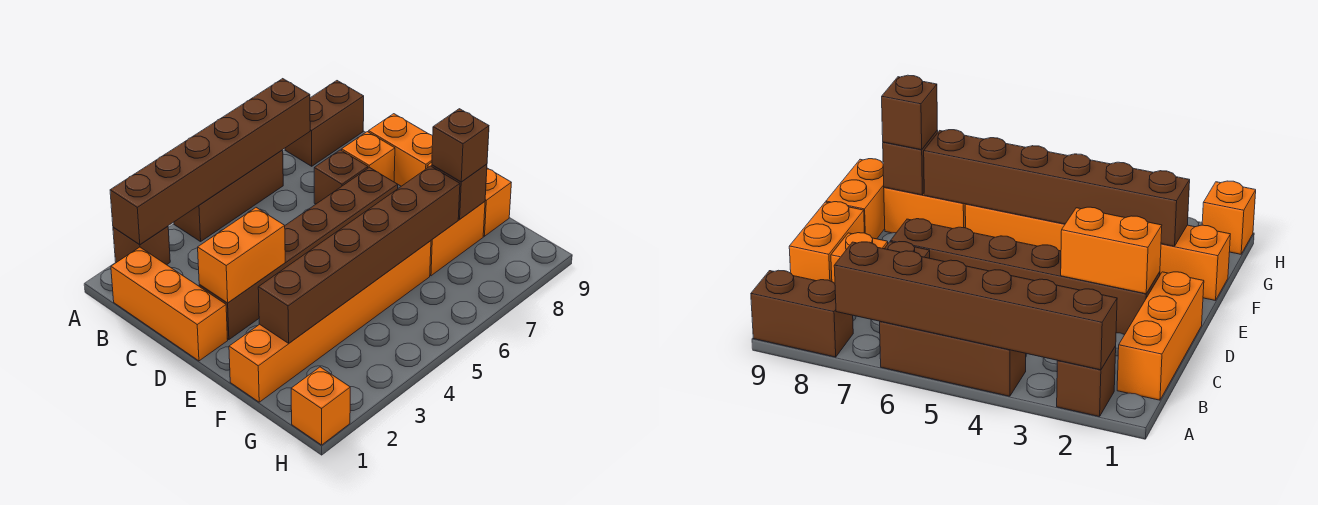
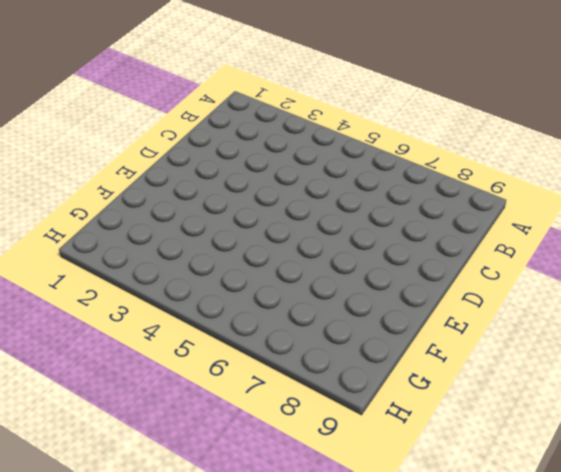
none -> brown 1x1 brick [113,226,170,265]
none -> brown 1x3 brick [174,150,283,242]
none -> brown 1x2 brick [285,81,364,166]

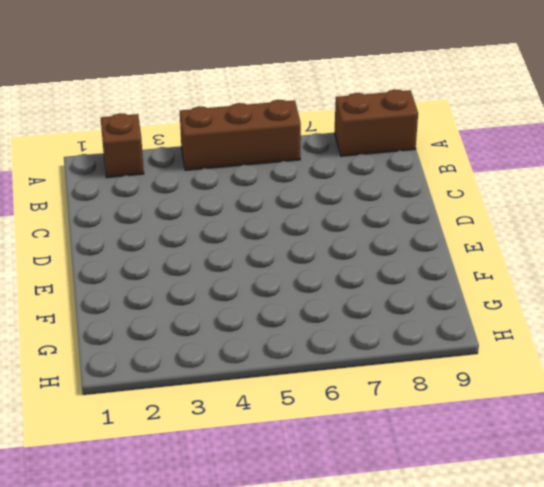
none -> orange 1x3 brick [111,247,228,361]
none -> brown 1x1 brick [314,150,368,204]
none -> orange 1x1 brick [342,132,395,182]

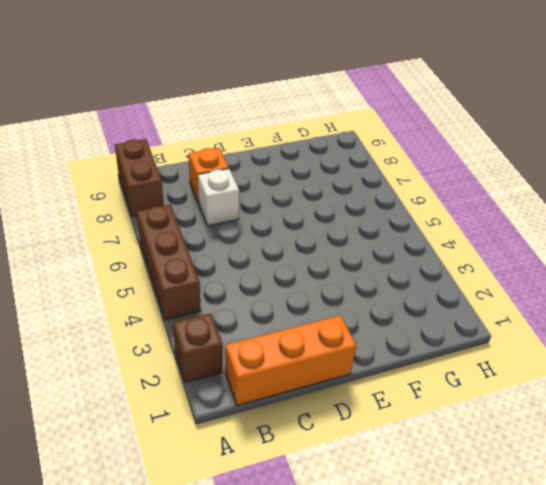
white 1x1 brick [198,169,239,226] -> brown 1x1 brick [314,150,368,204]
none -> orange 1x2 brick [369,114,433,186]
none -> brown 1x6 brick [199,167,398,340]
none -> orange 1x2 brick [427,162,511,236]

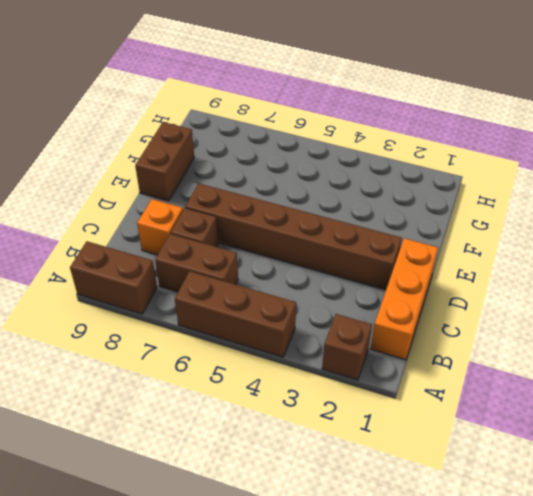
brown 1x2 brick [155,234,238,292] -> none
brown 1x2 brick [135,122,194,201] -> orange 1x2 brick [427,162,511,236]
none -> orange 1x2 brick [369,114,433,186]
none -> orange 1x6 brick [229,241,431,402]
none -> orange 1x2 brick [430,202,485,276]

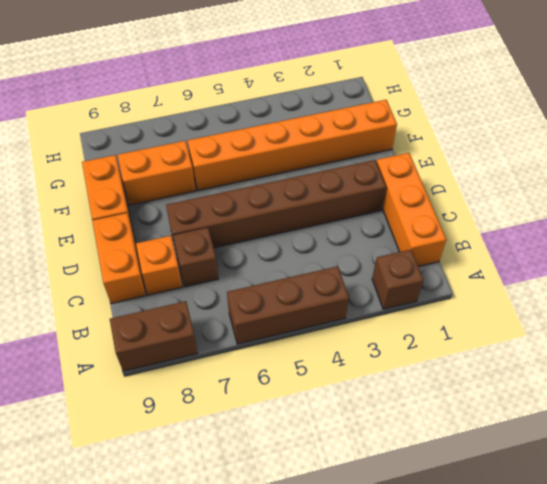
none -> orange 1x1 brick [291,367,350,445]
none -> brown 1x6 brick [110,79,310,245]
none -> orange 1x2 brick [198,208,285,303]

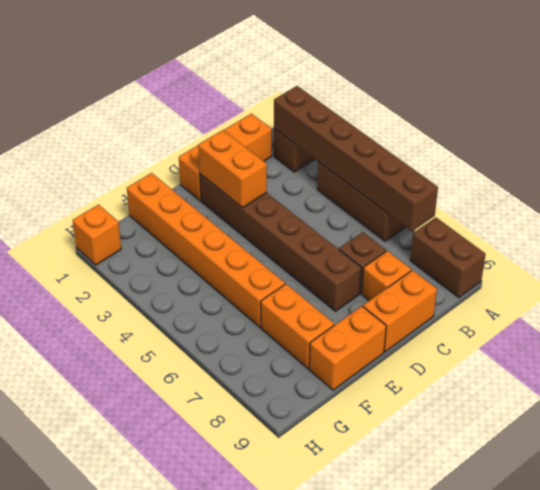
none -> brown 1x6 brick [258,166,460,343]
none -> brown 1x1 brick [432,164,487,219]
none -> brown 1x1 brick [432,109,489,182]

